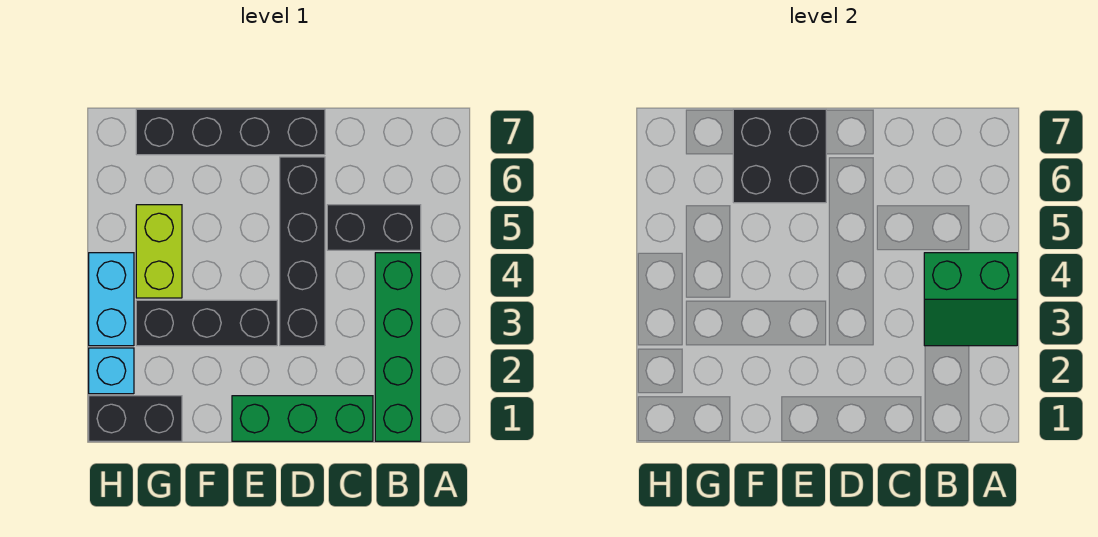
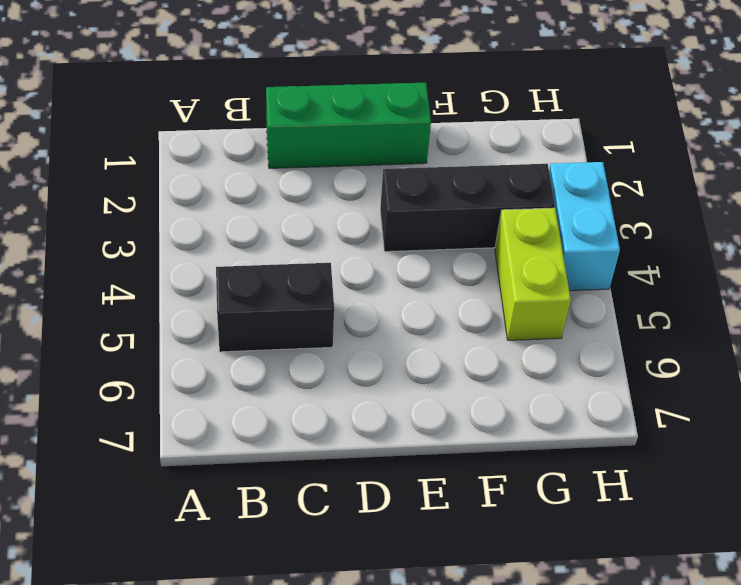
none -> green 1x4 brick [375,253,421,441]
none -> black 1x4 brick [280,157,325,346]
none -> black 1x4 brick [136,109,325,155]

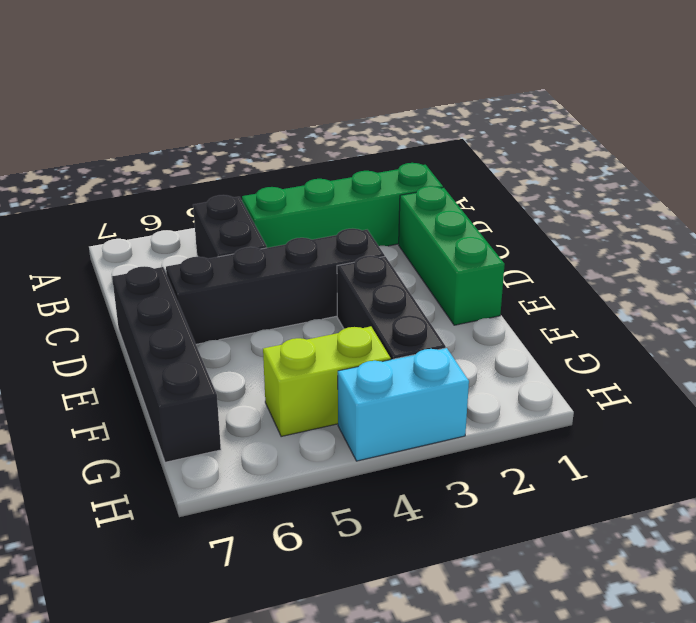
none -> black 1x2 brick [89,396,182,441]
none -> cyan 1x1 brick [89,348,134,394]
none -> green 2x2 slope [924,253,1017,346]

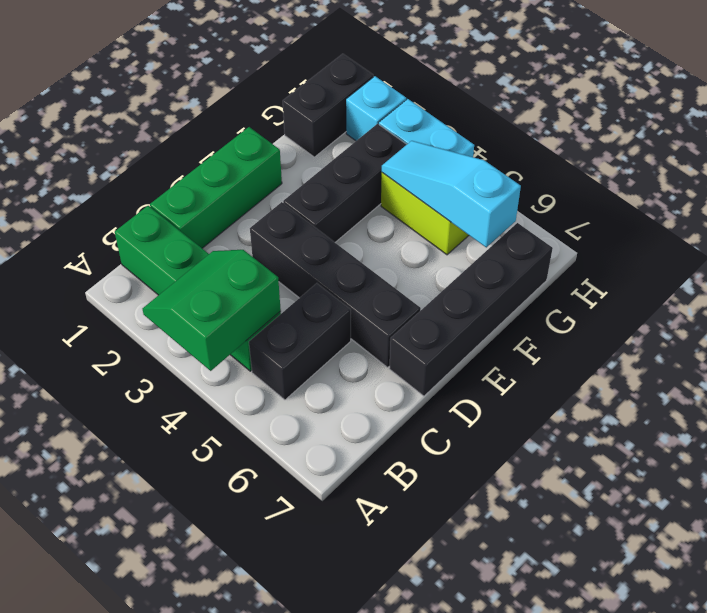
cyan 1x3 slope [382,141,521,247] -> none
none -> black 2x2 brick [733,109,826,203]

